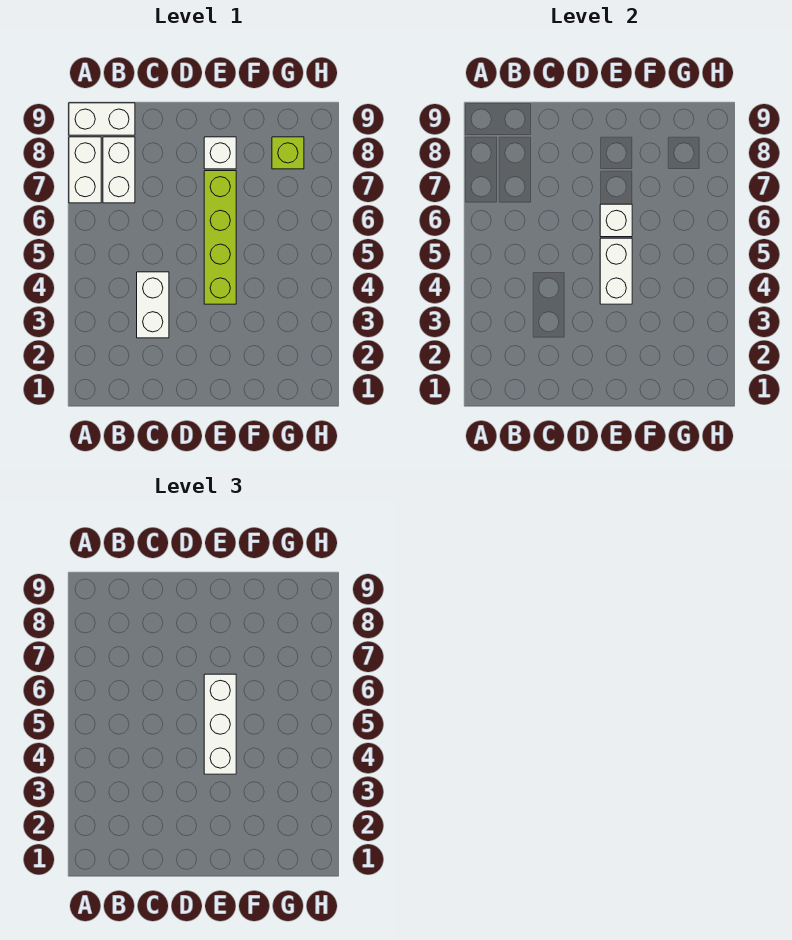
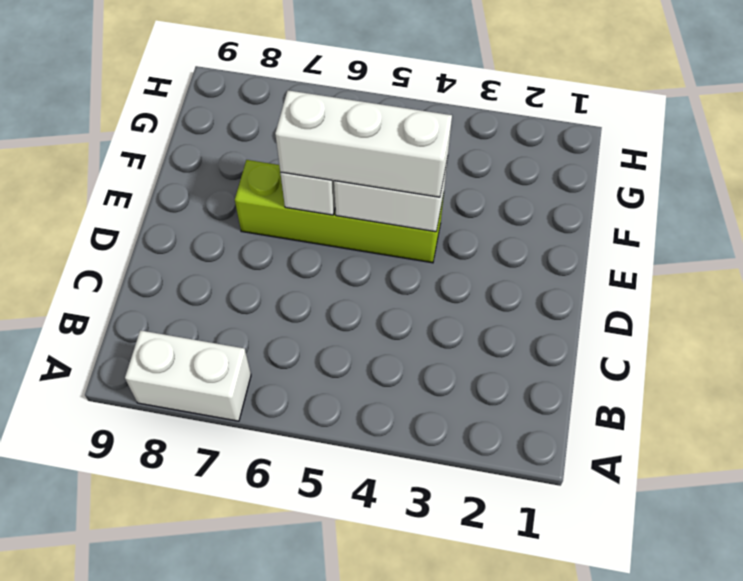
none -> white 1x2 brick [69,103,135,135]
none -> white 1x2 brick [103,137,135,203]

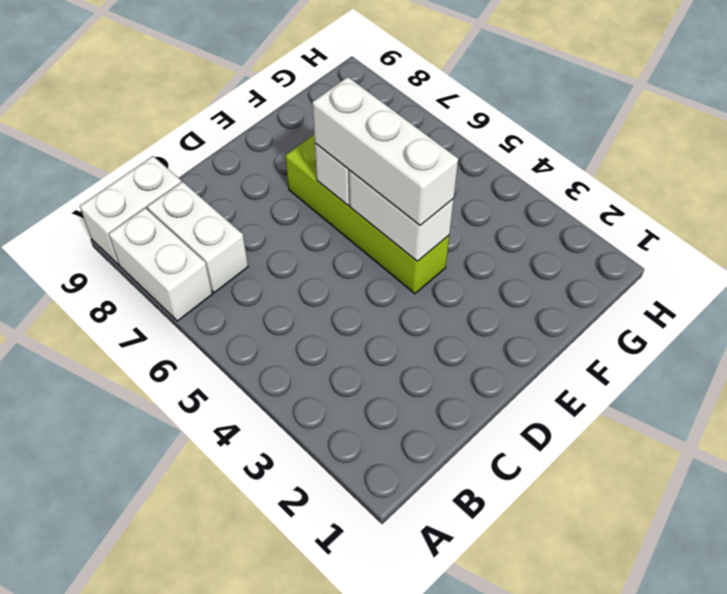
none -> white 1x2 brick [137,272,169,338]
none -> white 1x1 brick [204,137,236,169]

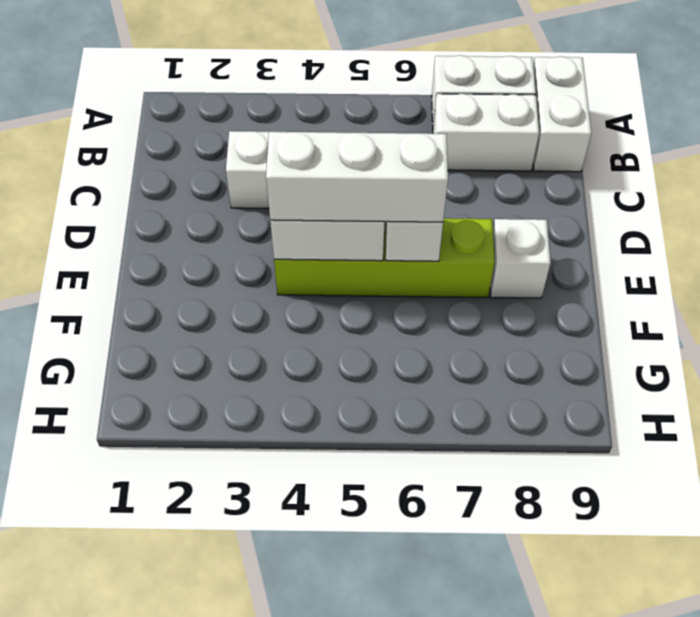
none -> lime 1x1 brick [272,137,304,169]

